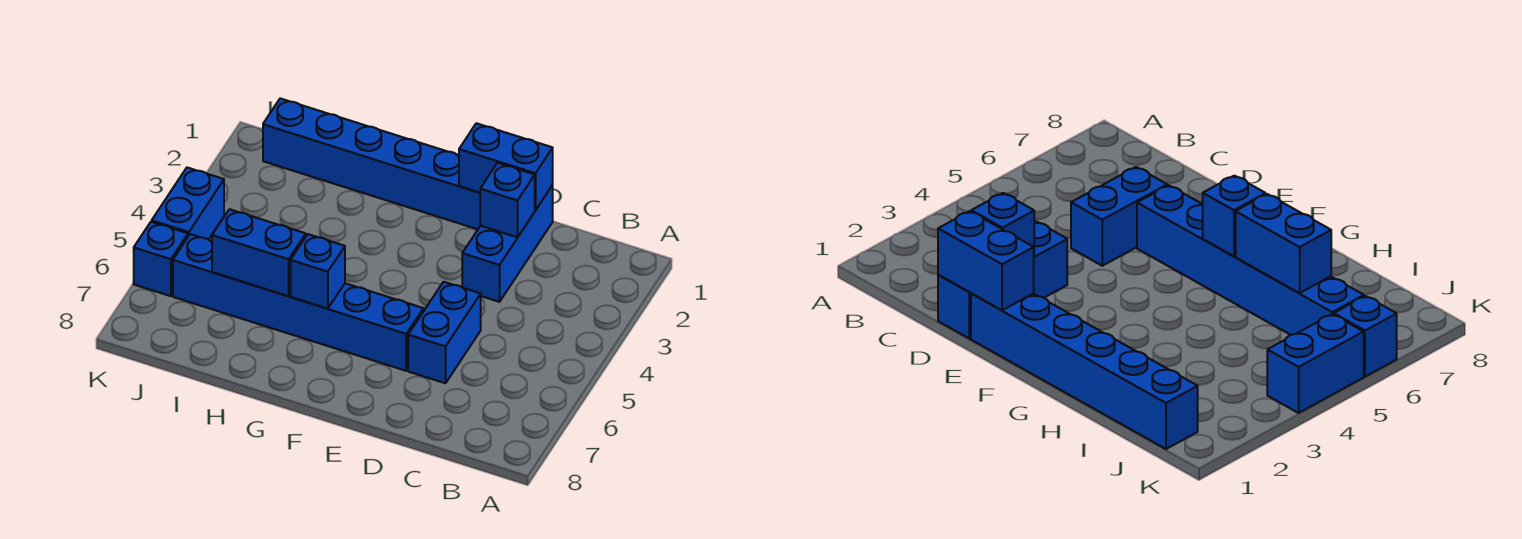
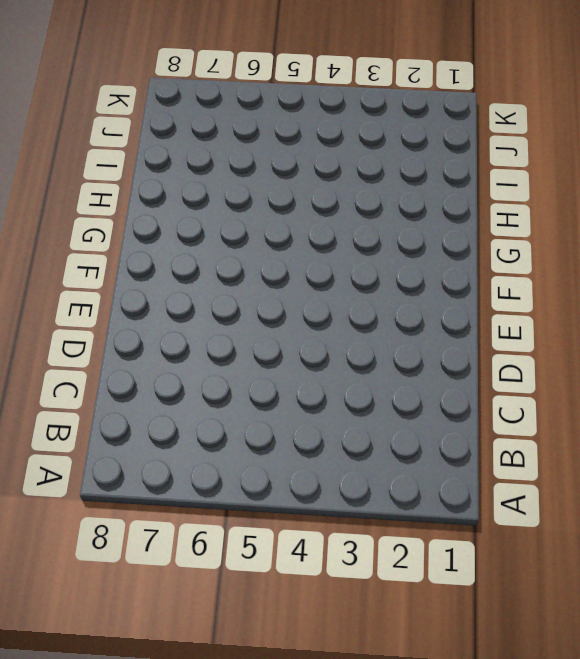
none -> blue 1x3 brick [462,185,553,302]
none -> blue 1x2 brick [408,282,481,383]

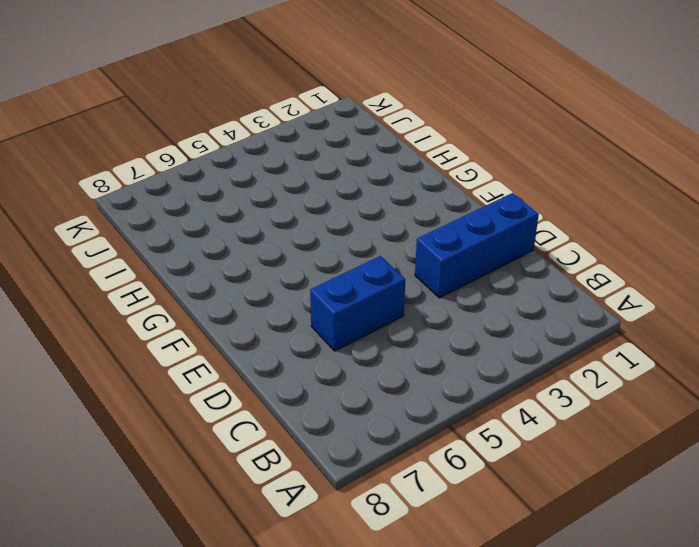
none -> blue 1x6 brick [263,98,480,229]
none -> blue 1x6 brick [173,234,424,371]

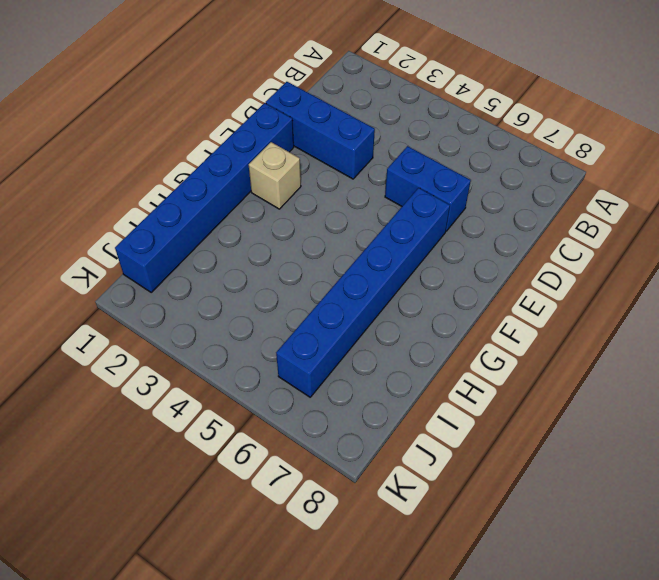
tan 1x1 brick [249,142,301,209] -> none
none -> blue 1x2 brick [152,168,224,240]
none -> blue 1x1 brick [134,222,188,296]

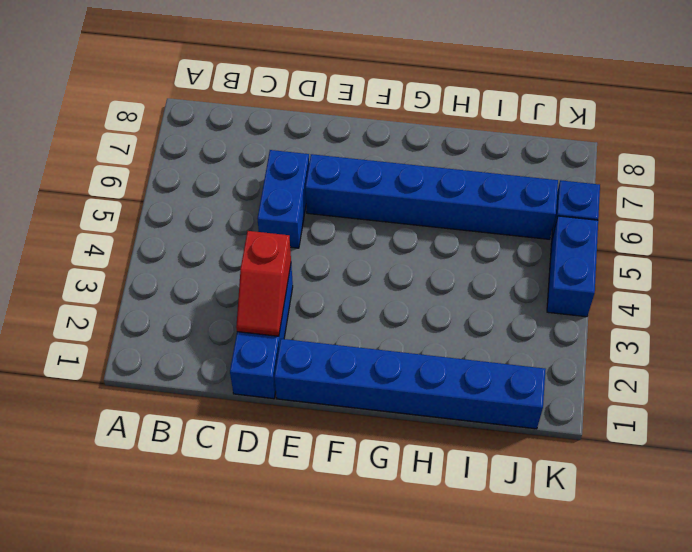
red 1x2 slope [236,231,291,336] -> blue 1x1 brick [480,163,535,237]
none -> blue 1x2 brick [459,123,553,210]
none -> blue 1x1 brick [291,234,345,309]

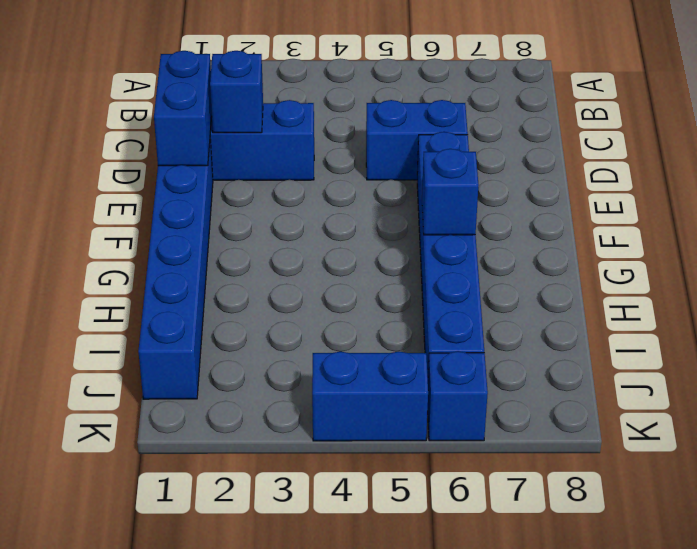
none -> blue 1x2 brick [212,209,306,296]

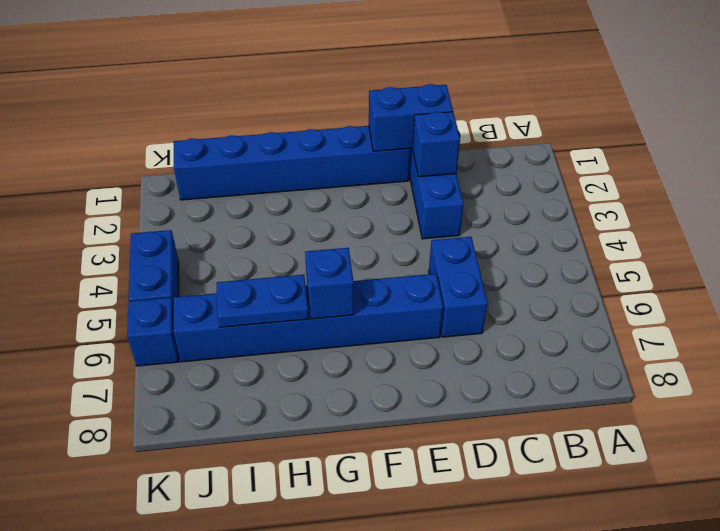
blue 1x2 plate [216,275,309,327] -> blue 1x2 brick [212,209,306,296]

